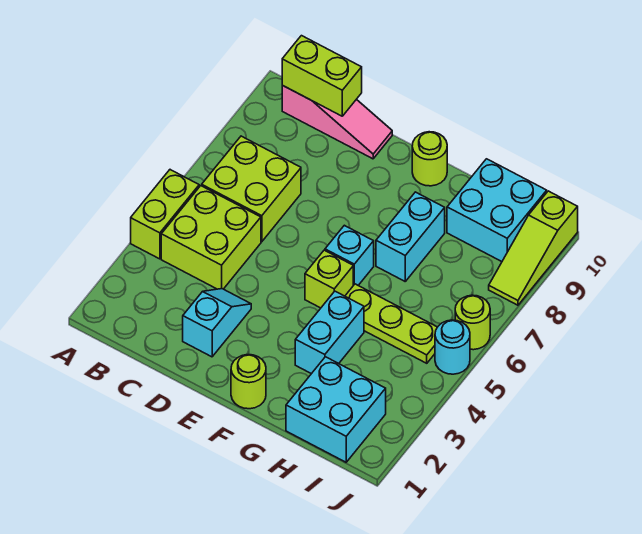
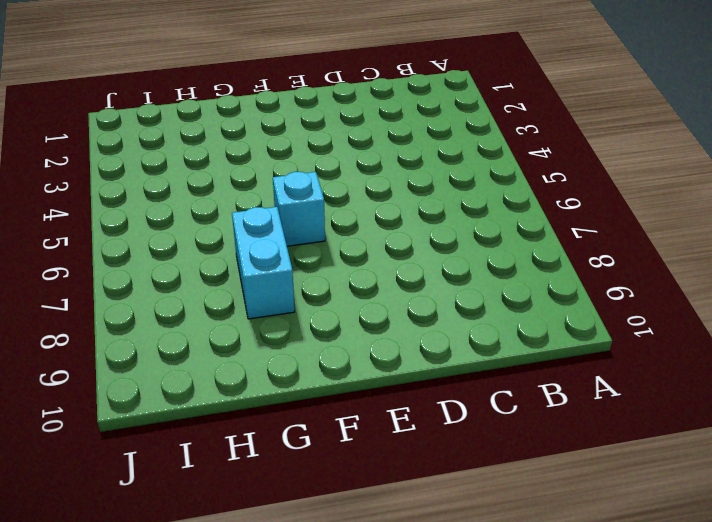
none -> lime 1x2 brick [131,170,199,259]
none -> lime 2x2 brick [161,186,261,289]
none -> lime 2x2 brick [202,136,301,242]

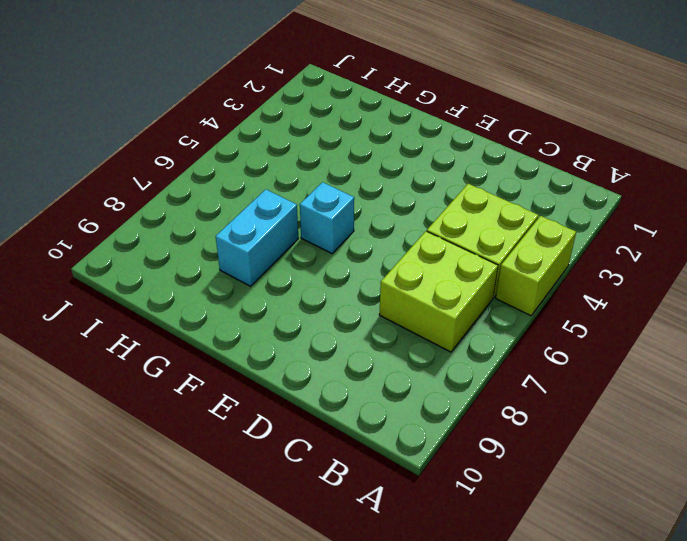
none -> pink 1x3 slope [282,85,392,159]
none -> cyan 1x2 slope [183,289,251,357]
none -> lime 1x1 round brick [231,355,266,409]

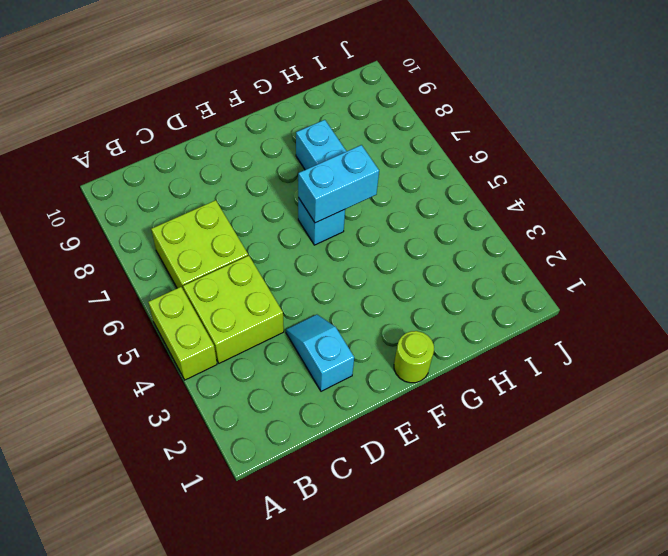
cyan 1x2 brick [298,145,379,223] -> cyan 1x2 brick turned to [295,291,364,374]
none -> pink 1x3 slope [282,85,392,159]
none -> lime 1x1 brick [305,250,353,308]
none -> lime 1x1 round brick [412,132,447,186]

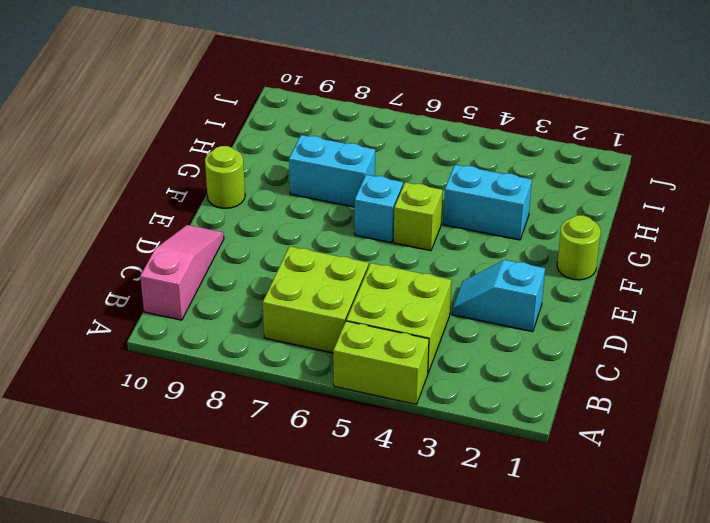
none -> lime 1x3 plate [345,284,437,363]
none -> cyan 2x2 brick [286,357,386,462]
none -> cyan 2x2 brick [447,159,547,262]

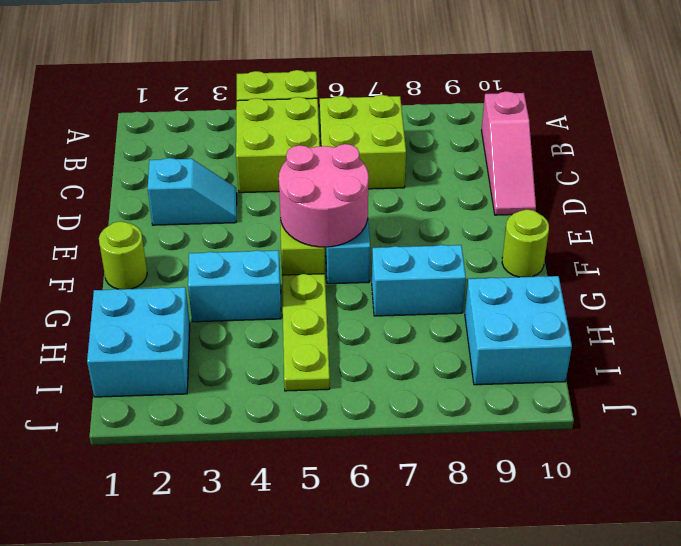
pink 2x2 round brick [279,144,369,247] -> none
none -> cyan 1x1 round brick [435,320,470,374]
none -> lime 1x1 round brick [455,295,490,350]
none -> lime 1x3 slope [489,191,578,305]

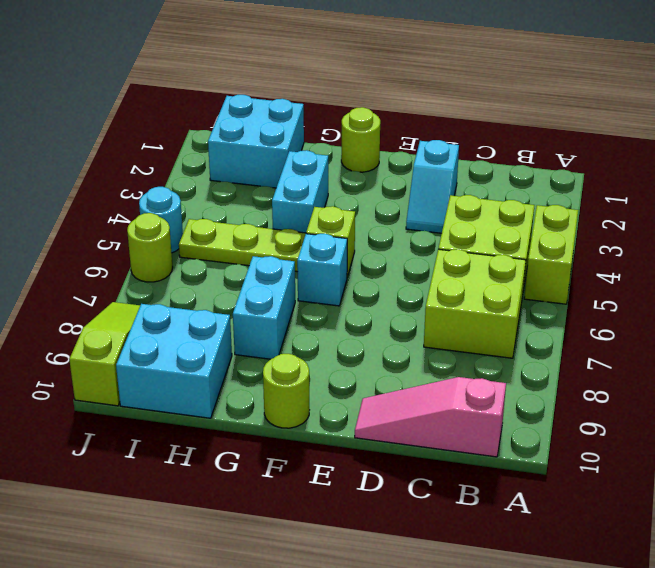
none -> lime 1x2 brick [282,36,362,116]

